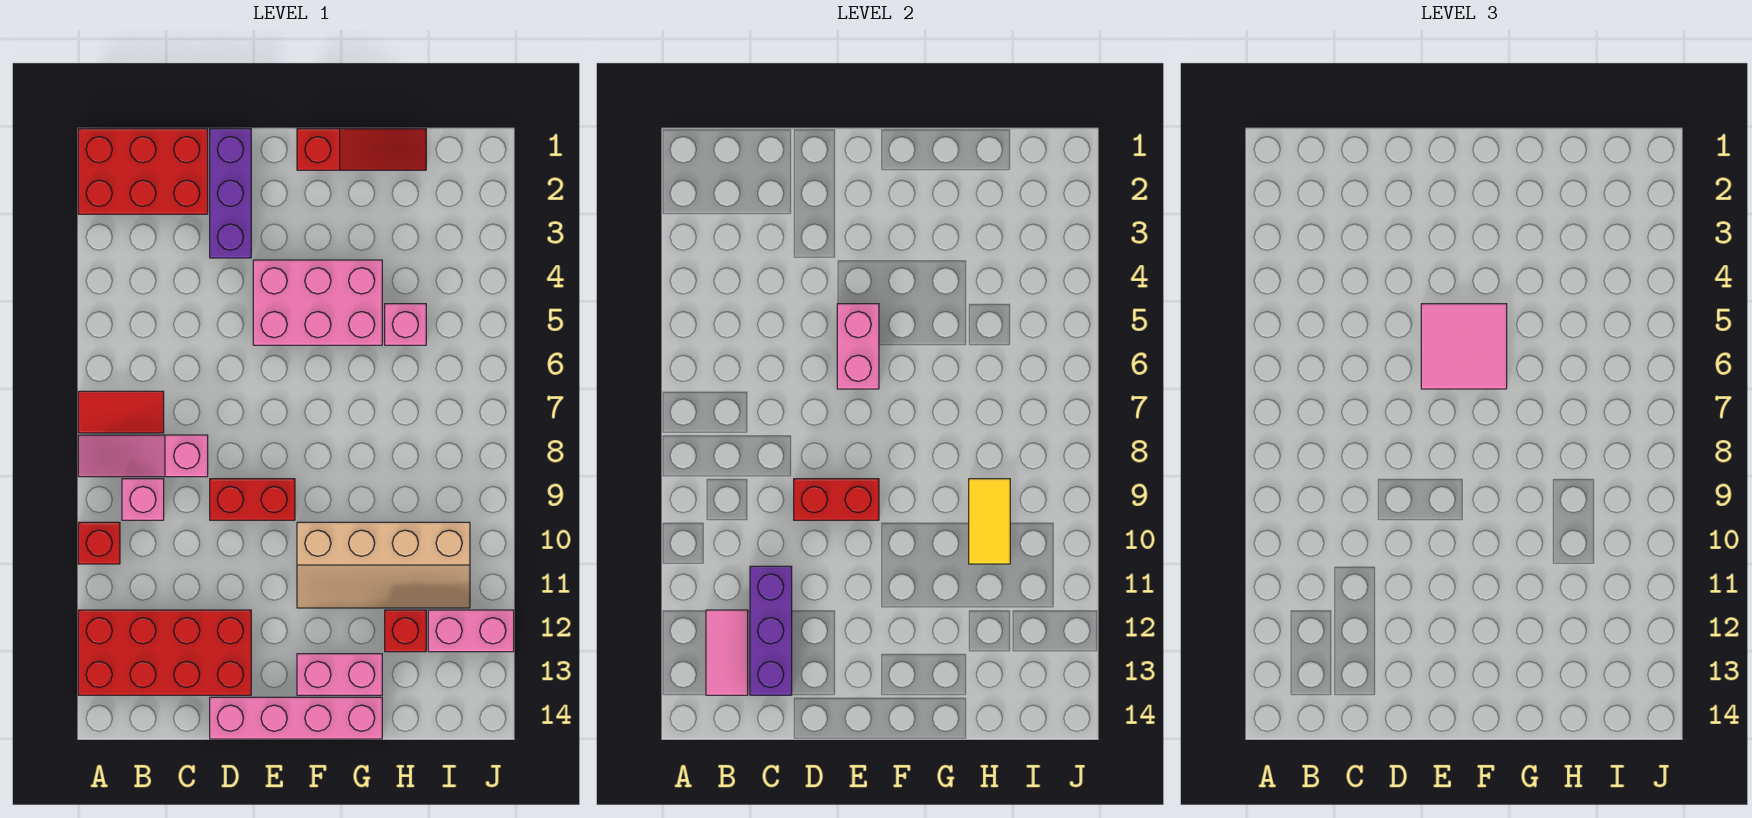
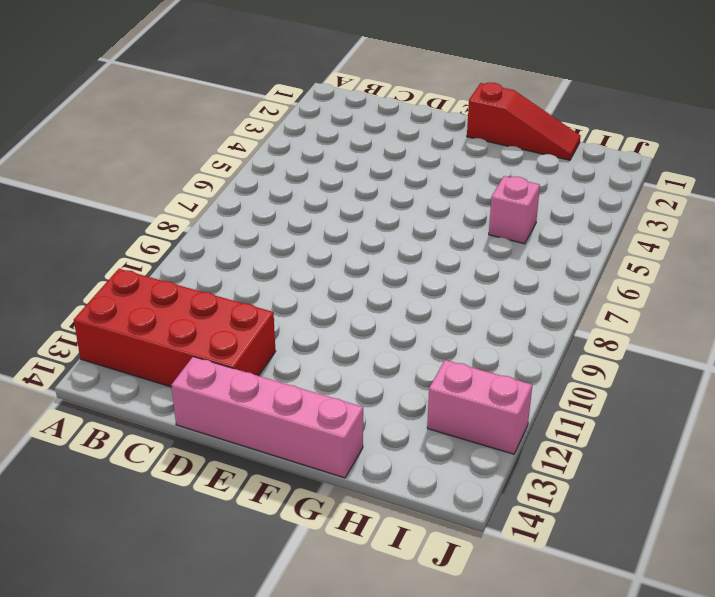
none -> red 2x3 brick [78,129,208,214]
none -> red 1x2 tile [78,391,164,433]
none -> pink 1x3 slope [78,435,208,477]

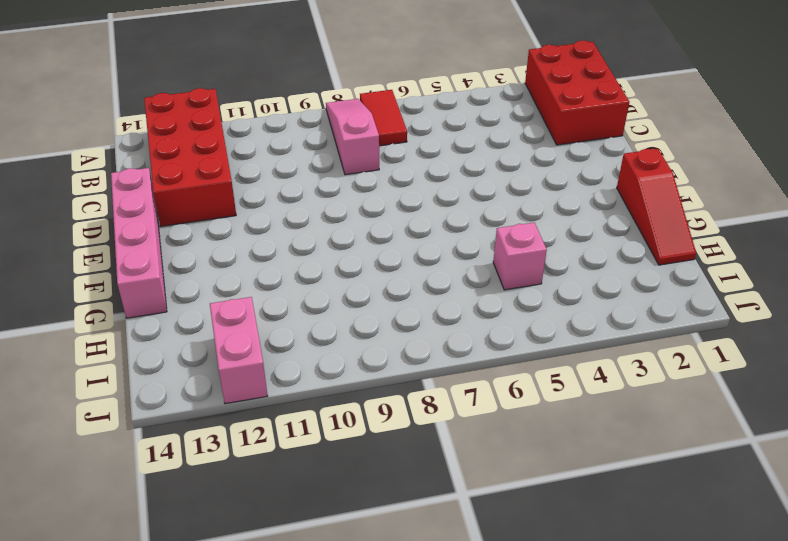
none -> red 1x1 brick [78,522,120,564]
none -> pink 1x1 brick [122,479,164,520]
none -> purple 1x3 brick [210,129,251,258]

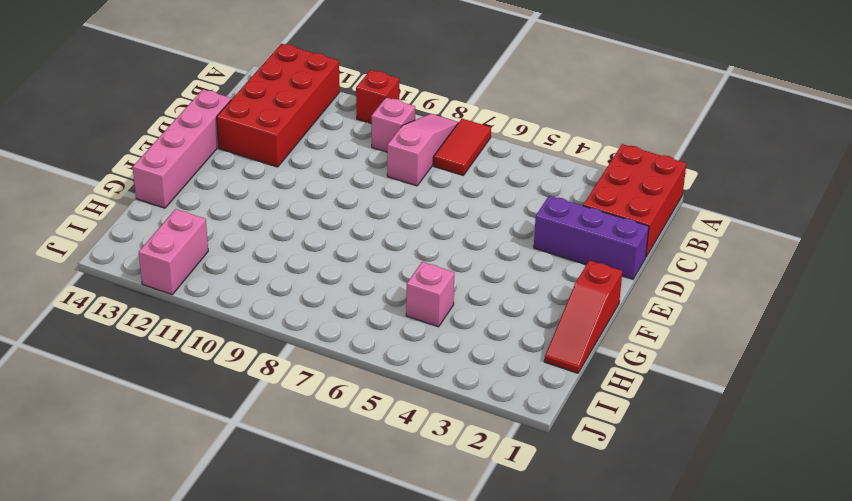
none -> red 1x2 brick [210,479,295,520]
none -> pink 2x3 brick [253,260,382,345]
none -> tan 2x4 slope [297,522,470,608]

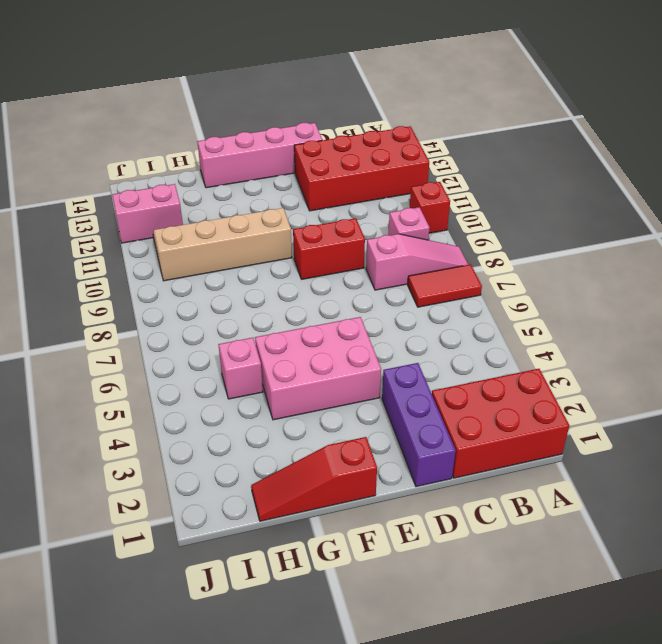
none -> pink 1x2 brick [297,654,382,695]
none -> red 1x1 brick [385,610,426,652]
none -> pink 1x2 tile [706,610,748,695]

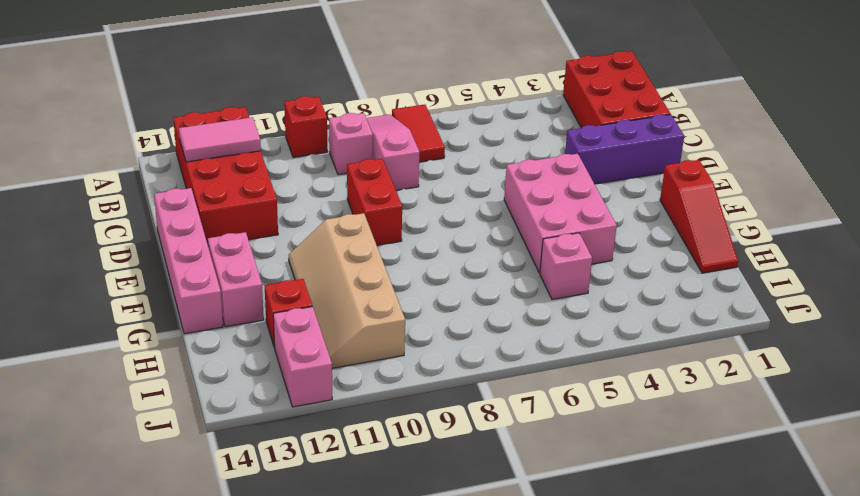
none -> purple 1x3 brick [750,566,792,695]
none -> red 1x2 brick [794,479,879,520]
none -> pink 1x2 brick [837,304,879,389]

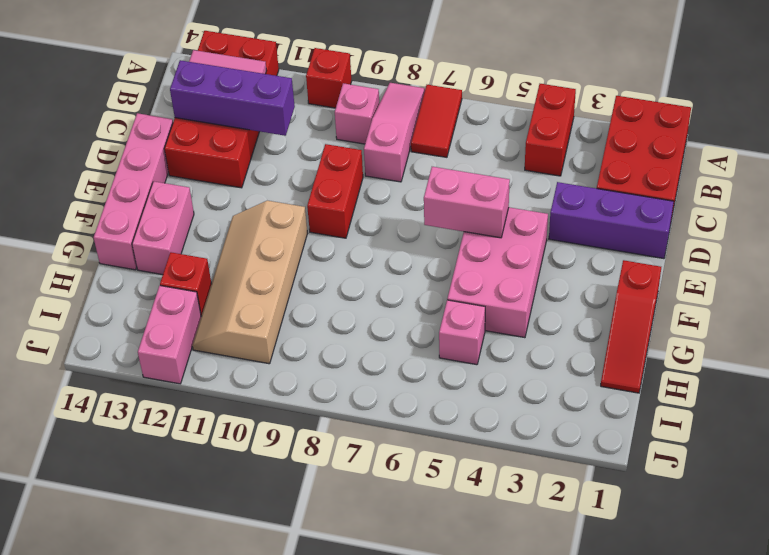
red 1x2 brick [525,84,576,176] -> red 1x2 brick moved to [794,479,879,520]
none -> yellow 1x2 tile [969,479,1010,564]
none -> pink 2x2 tile [1421,304,1507,389]

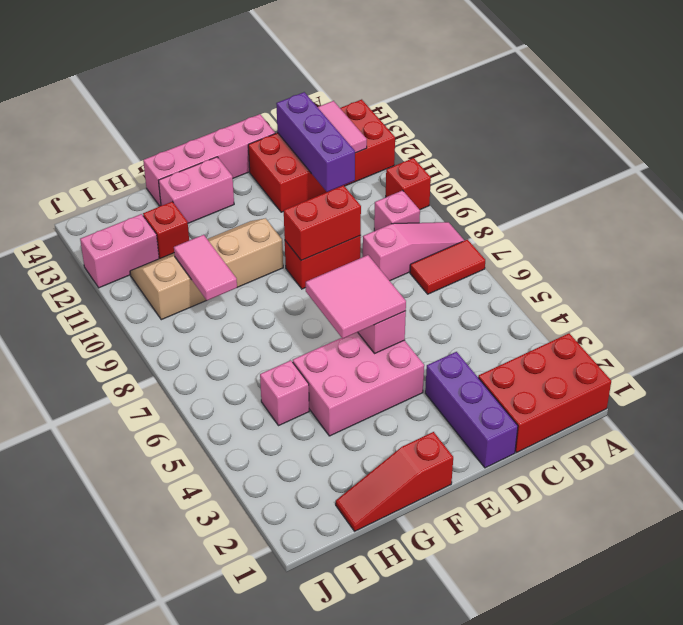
pink 1x2 tile [174,235,237,300] -> yellow 1x2 tile [969,479,1010,564]

